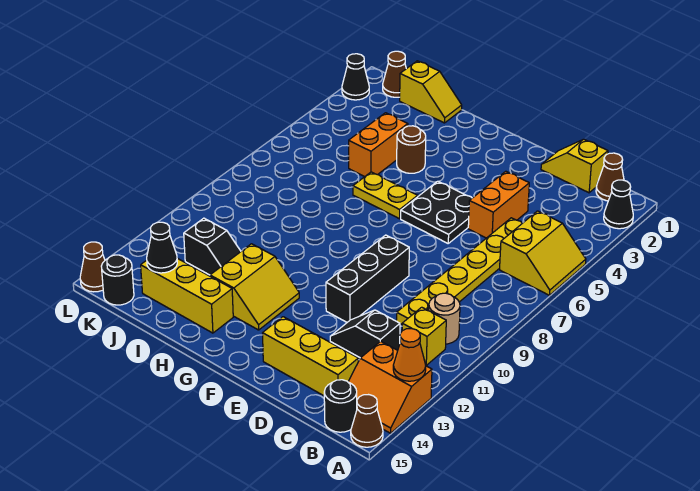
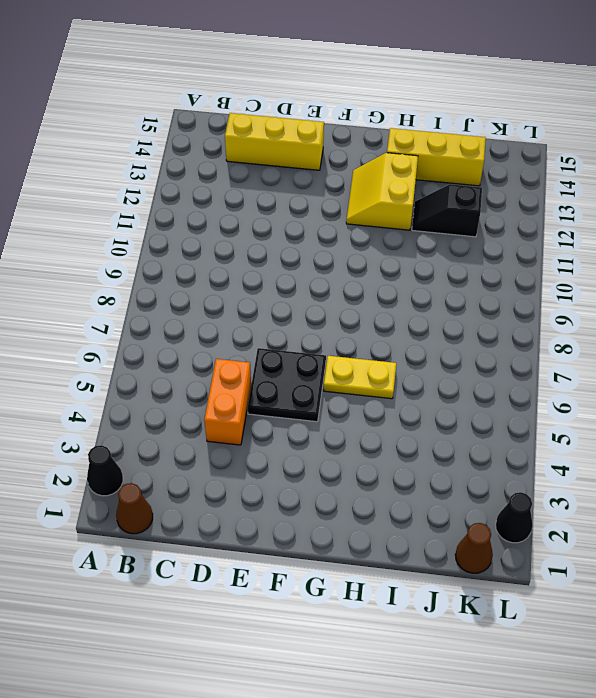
none -> yellow 2x2 slope [500,211,586,295]
none -> orange 2x2 slope [348,341,432,433]
none -> brown 1x1 cone [351,395,383,447]

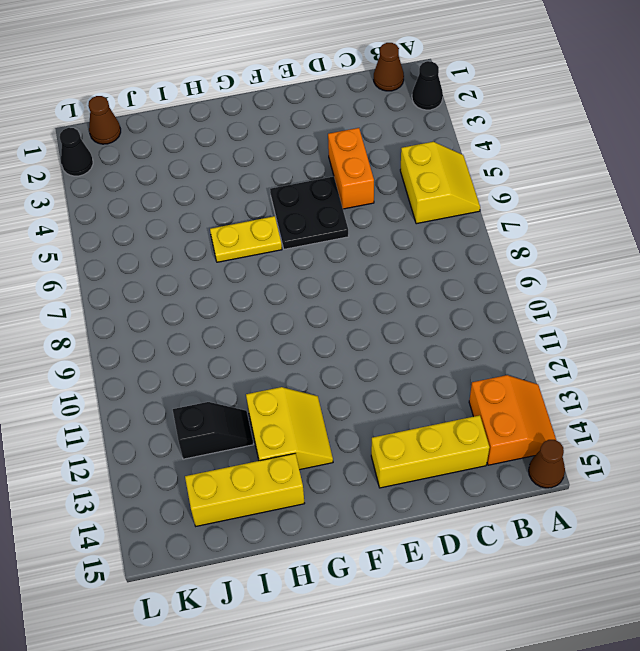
orange 2x2 slope [469,375,556,465] -> orange 2x2 slope turned to [348,341,432,433]
none -> tan 1x1 round brick [429,293,460,344]
none -> yellow 1x1 brick [402,307,446,365]
none -> black 1x1 round brick [324,380,357,432]

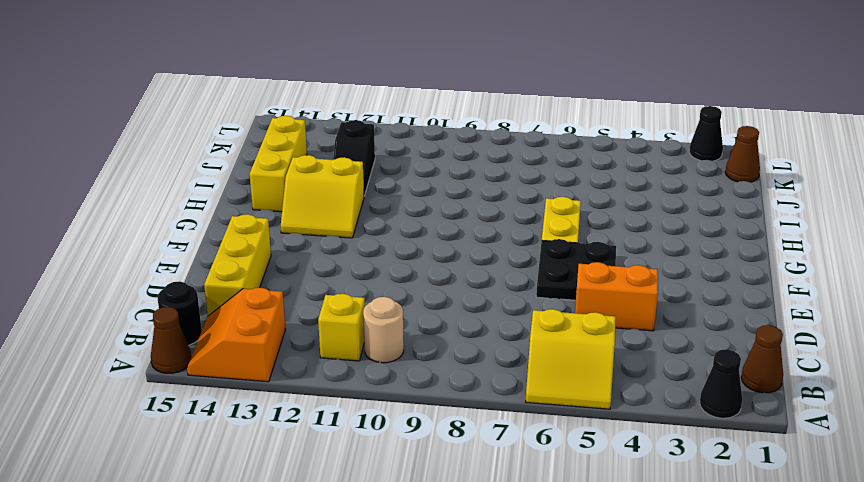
none -> yellow 1x2 slope [541,139,608,193]
none -> yellow 1x6 plate [396,218,522,324]
none -> black 1x2 slope [330,310,400,358]

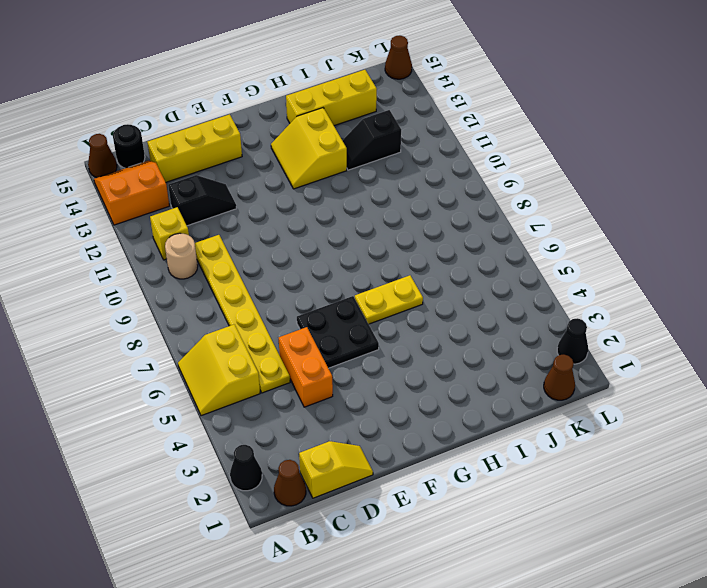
none -> black 1x3 brick [326,235,409,322]
none -> brown 1x1 round brick [397,126,426,173]
none -> yellow 1x2 slope [400,61,462,123]

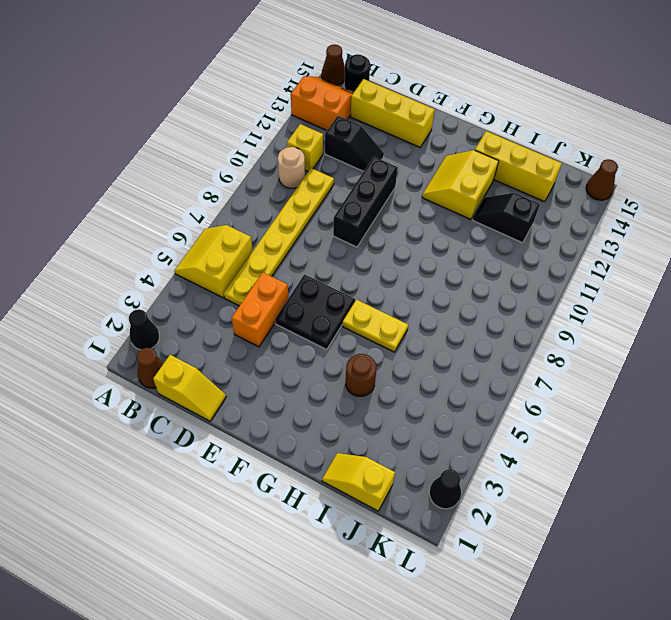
none -> orange 1x2 brick [349,113,408,177]
none -> brown 1x1 cone [383,51,406,97]
none -> black 1x1 round brick [101,255,134,305]

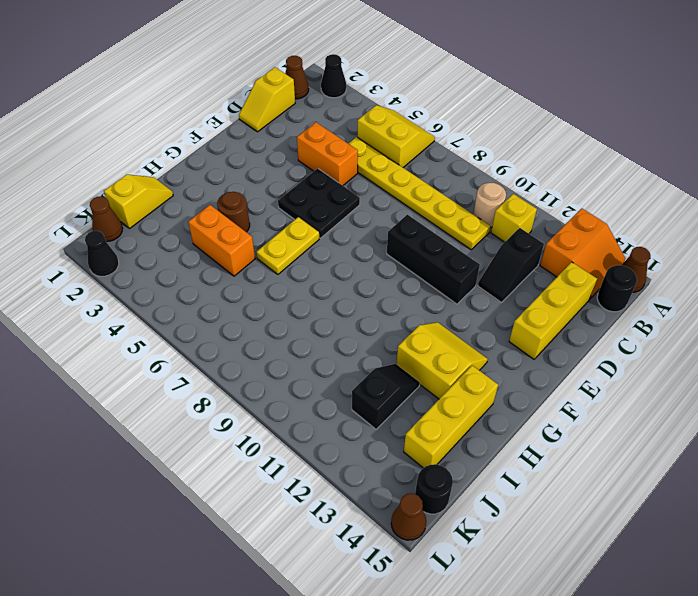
none -> orange 1x1 cone [393,328,426,381]
none -> black 1x1 cone [147,222,177,273]

